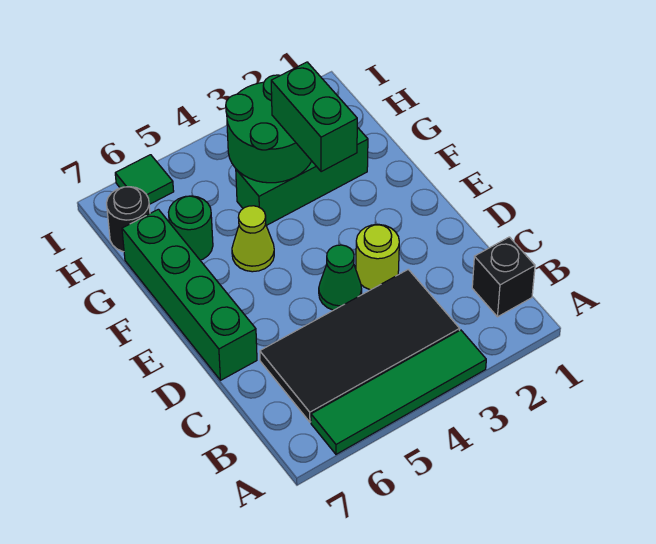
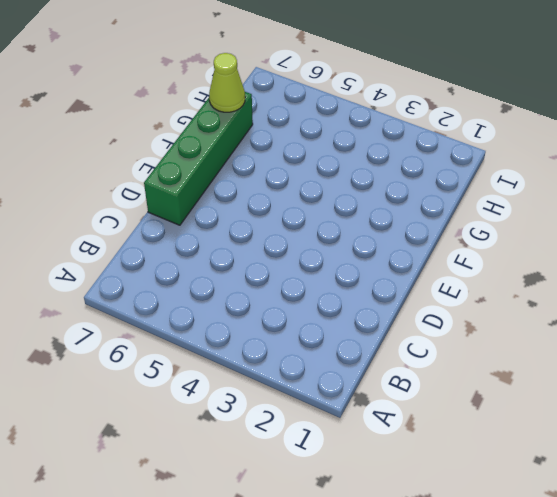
lime 1x1 cone [209,53,245,112] -> lime 1x1 cone moved to [232,206,274,272]
none -> green 1x4 tile [311,330,486,454]
none -> black 1x1 brick [472,237,535,317]
none -> black 2x4 tile [260,269,460,422]

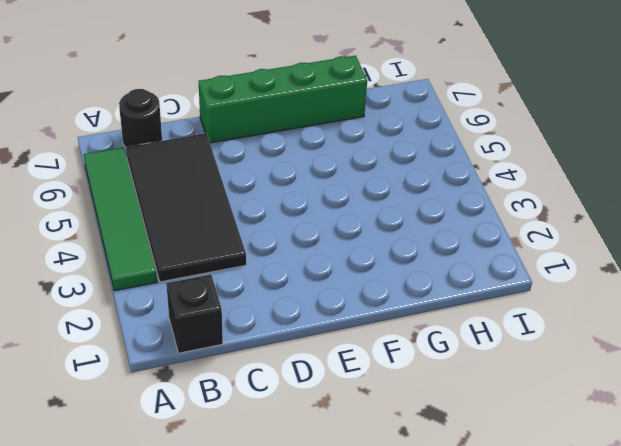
black 1x1 round brick [119,89,162,148] -> black 1x1 round brick moved to [107,187,150,252]
none -> lime 1x1 round brick [356,224,399,290]
none -> green 1x1 cone [319,245,362,310]
none -> lime 1x1 cone [232,206,274,272]

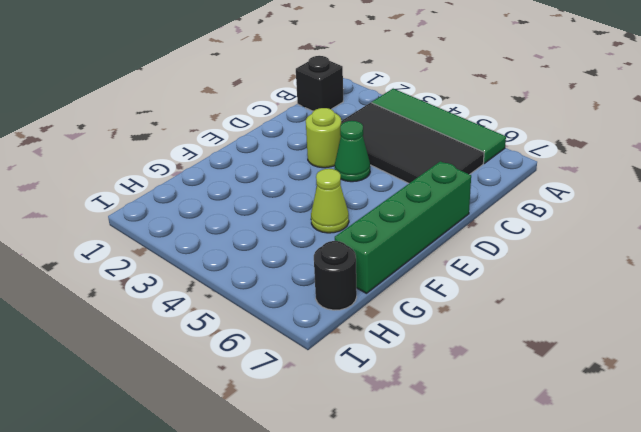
none -> green 1x3 brick [236,127,368,226]
none -> green 1x1 round brick [168,196,213,260]
none -> green 1x1 tile [115,155,174,204]

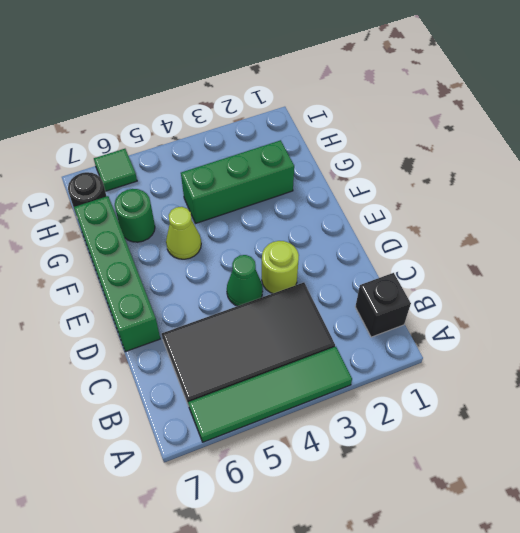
none -> green 2x2 round brick [226,75,311,183]
none -> green 1x2 brick [271,62,357,172]

